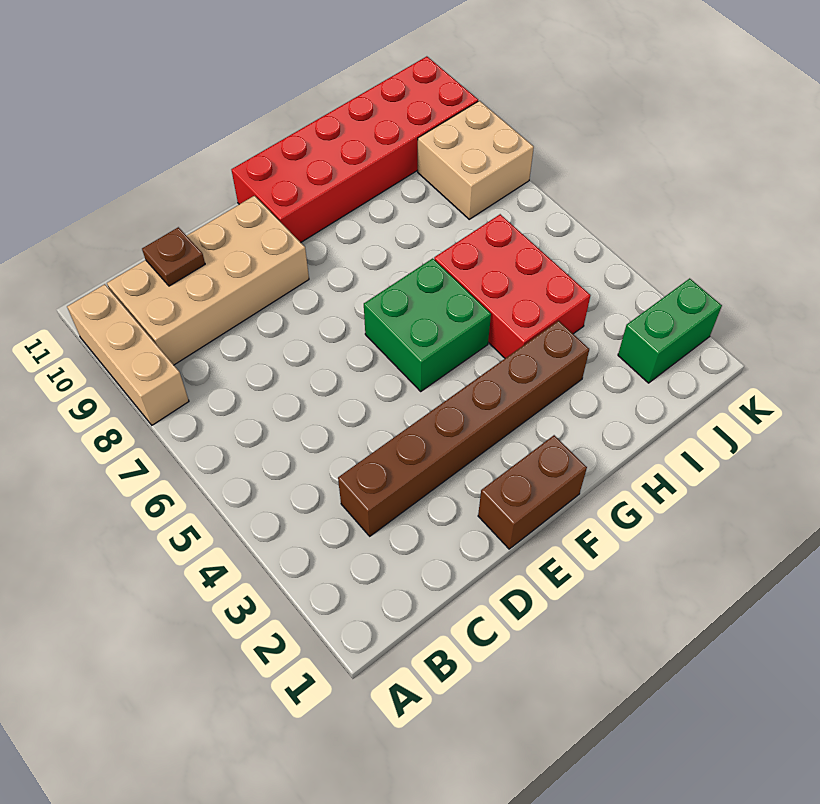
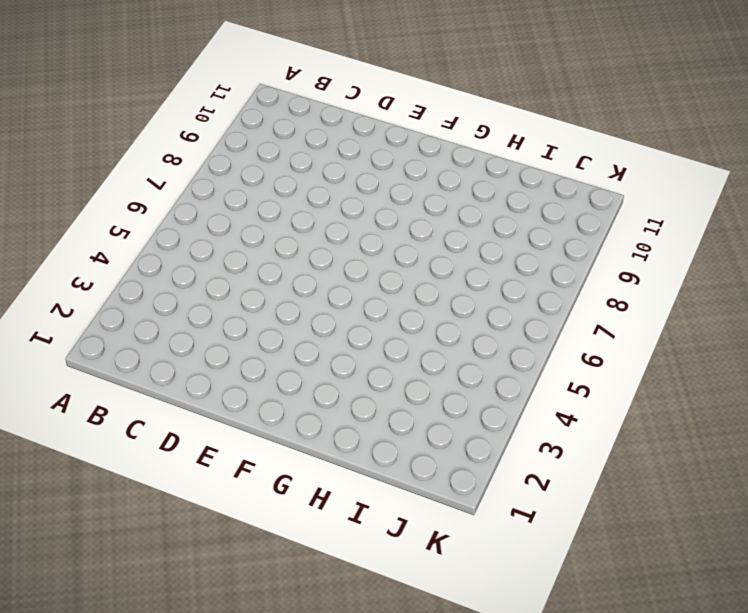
none -> tan 1x3 brick [67,284,189,425]
none -> tan 2x4 brick [107,196,309,365]

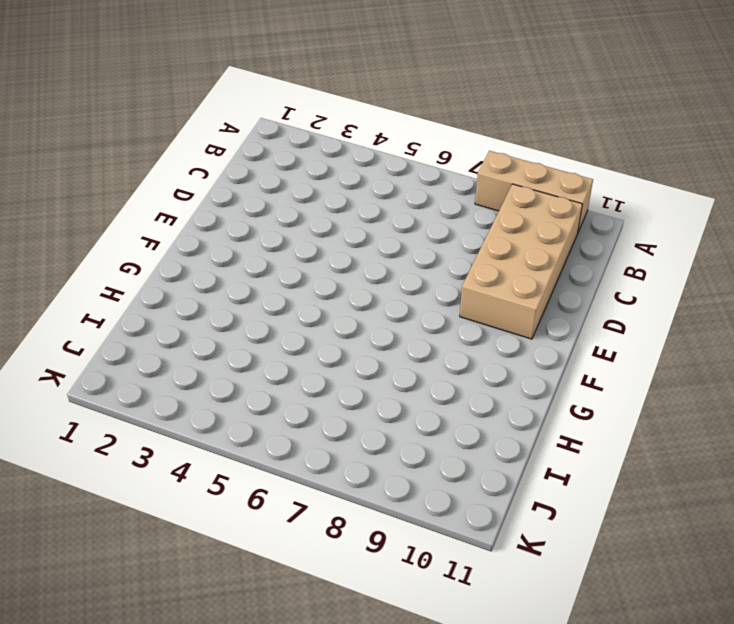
none -> brown 1x6 brick [338,321,589,536]
none -> brown 1x2 brick [478,435,587,549]

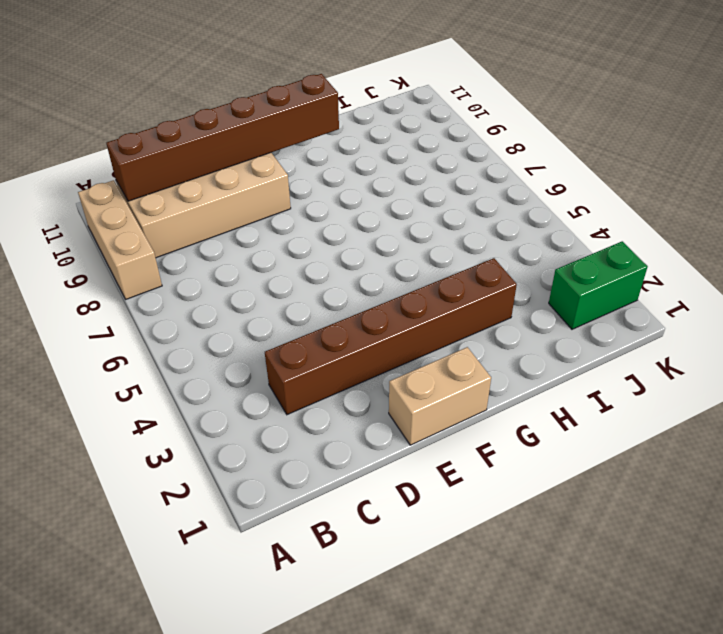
brown 1x6 brick [106,74,339,201] -> brown 1x1 plate [142,227,205,286]
tan 1x2 brick [389,347,491,445] -> brown 1x2 brick [478,435,587,549]
none -> green 2x2 brick [364,258,491,391]
none -> red 2x6 brick [232,56,478,242]

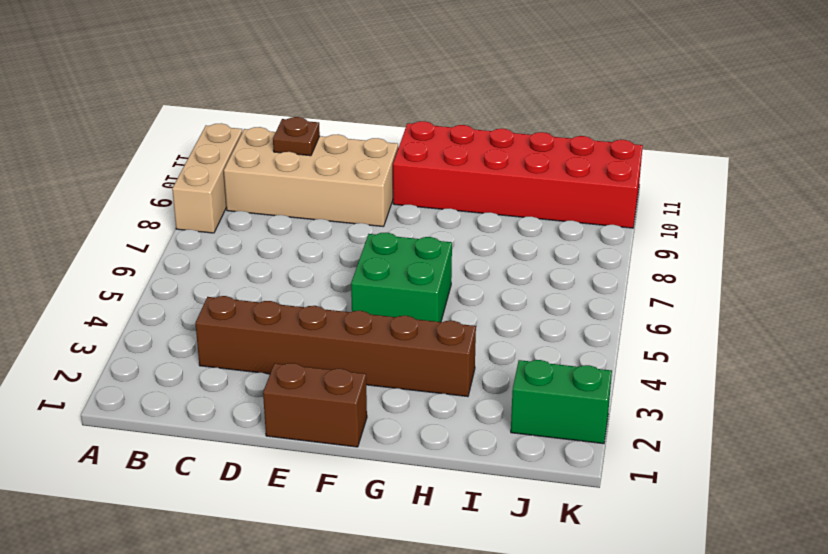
none -> red 2x3 brick [434,214,590,358]
none -> tan 2x2 brick [418,101,534,219]

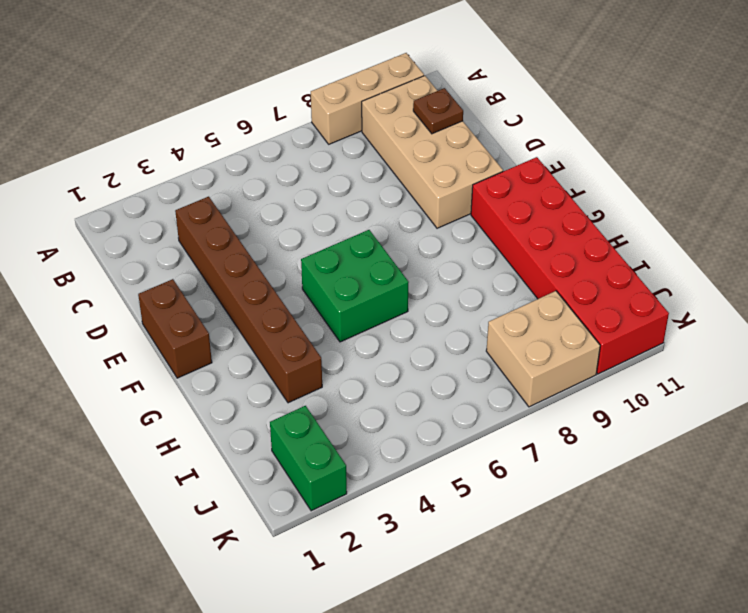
none -> red 2x3 brick [434,214,590,358]

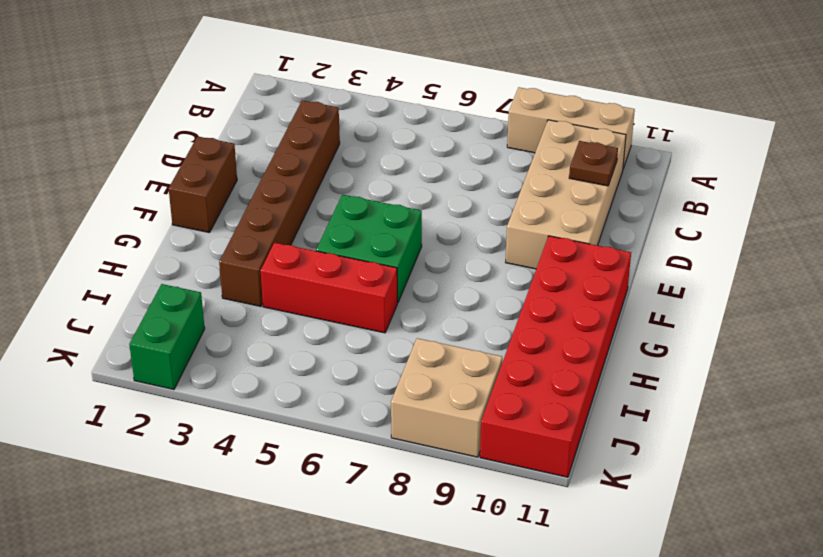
red 1x3 brick [261,243,397,333] -> red 2x3 brick [434,214,590,358]

